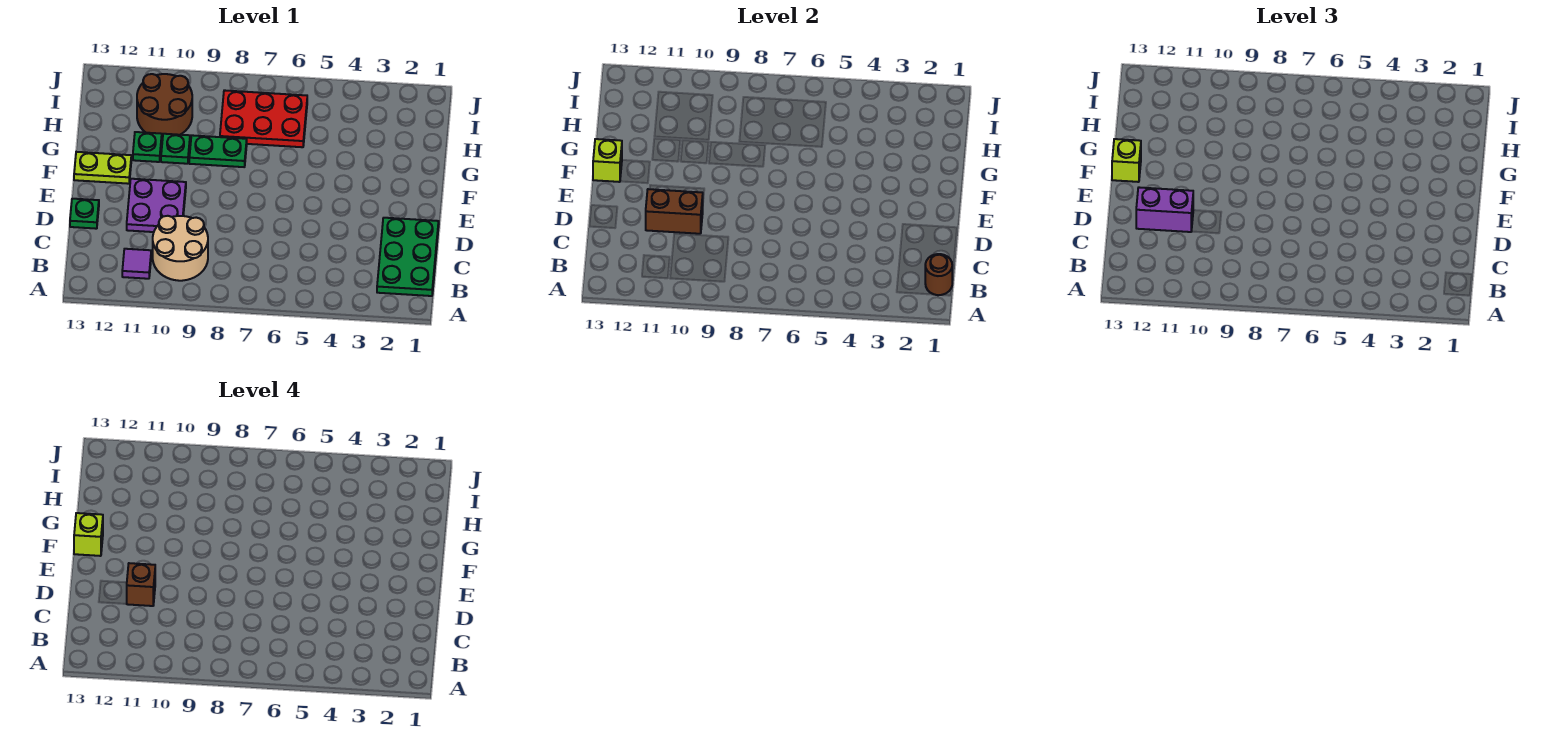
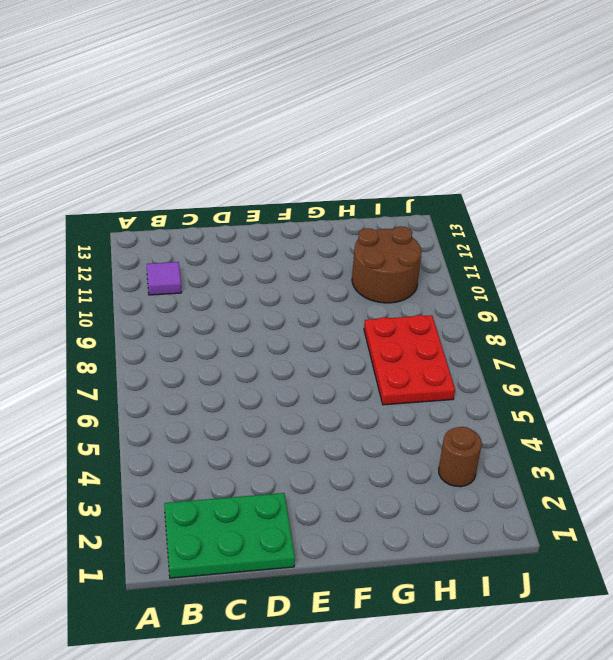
brown 1x1 round brick [439,427,482,487] -> brown 1x1 round brick moved to [925,254,952,295]
none -> tan 2x2 round brick [153,216,208,281]
none -> purple 2x2 plate [127,179,186,232]
none -> green 1x1 plate [70,199,99,229]

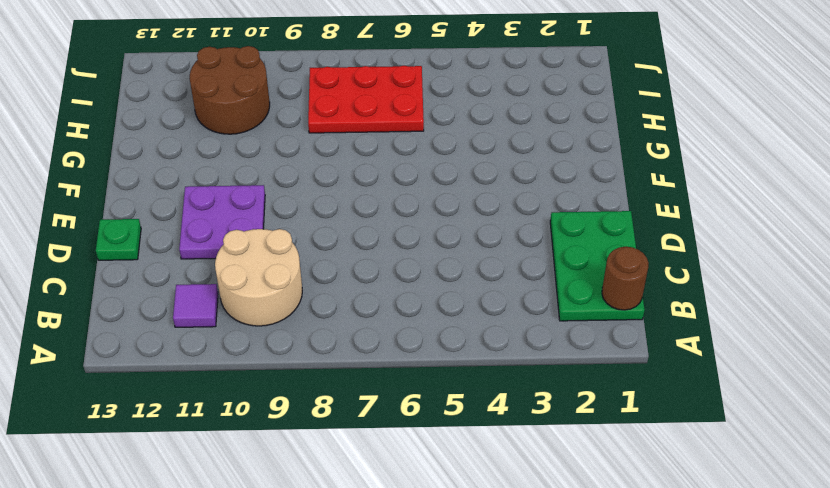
none -> lime 1x2 plate [74,152,131,184]
none -> green 1x2 plate [189,135,247,167]
none -> green 1x1 plate [161,134,190,164]

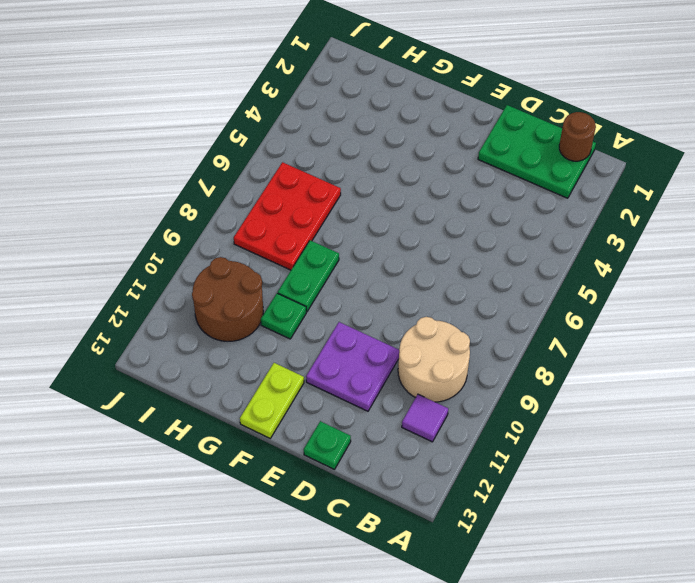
none -> green 1x1 plate [133,132,162,162]
none -> brown 1x2 brick [646,189,703,234]
none -> lime 1x1 brick [593,139,622,182]

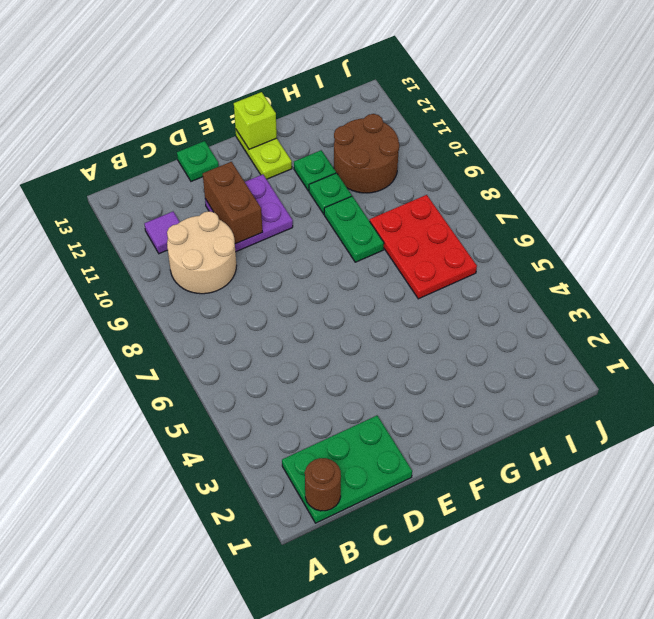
none -> purple 1x2 brick [1136,187,1193,232]
none -> lime 1x1 brick [1112,139,1141,182]
none -> brown 1x1 brick [127,563,155,606]

